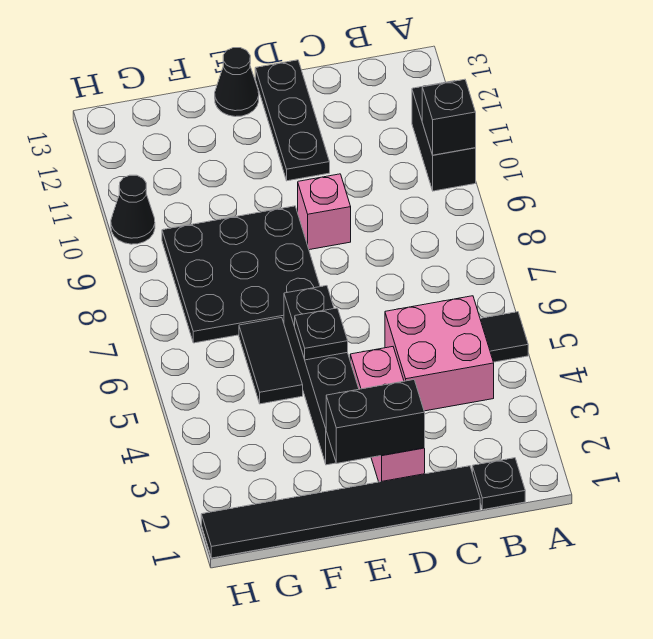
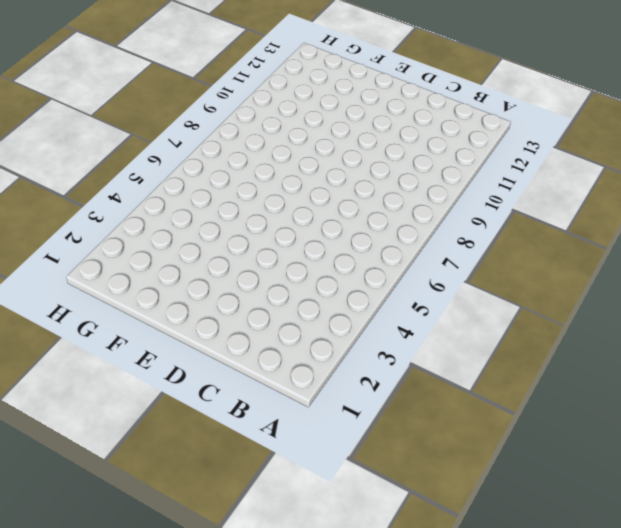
none -> black 1x1 tile [480,312,528,362]
none -> black 1x2 brick [412,81,476,191]
none -> black 1x1 plate [472,458,525,510]

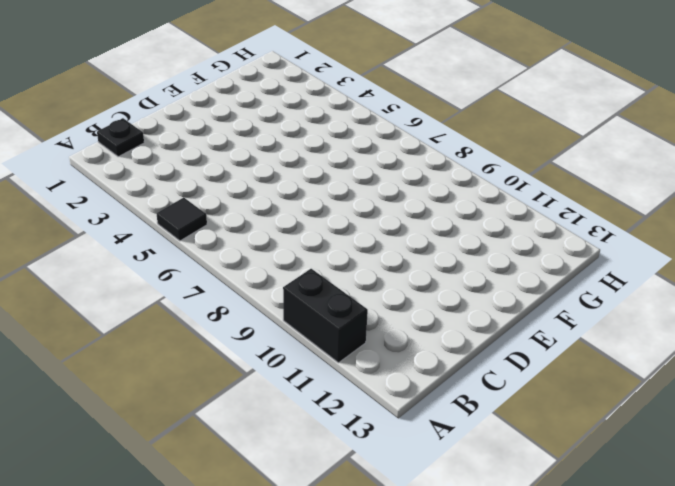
none -> pink 2x2 brick [385,296,494,411]
none -> black 1x6 tile [201,466,480,558]
none -> pink 1x3 brick [350,347,425,482]

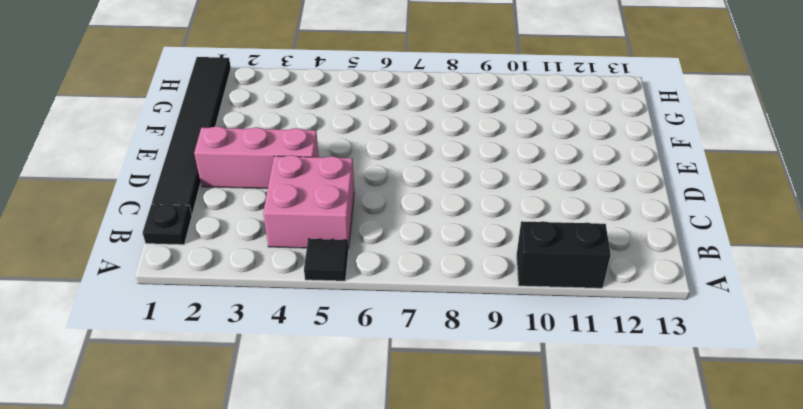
none -> pink 1x1 brick [298,174,351,250]
none -> black 1x3 plate [255,60,330,181]
none -> black 1x4 brick [284,286,359,465]

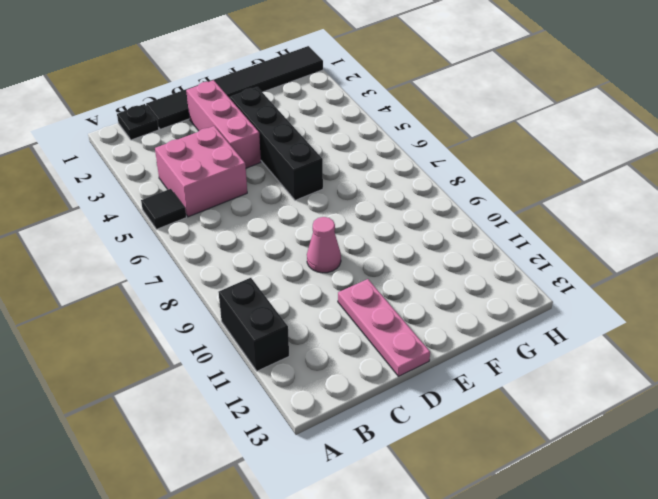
pink 1x1 cone [307,217,341,273] -> pink 1x1 brick [298,174,351,250]
pink 1x3 plate [338,279,430,376] -> black 1x3 plate [255,60,330,181]
none -> black 3x3 plate [162,206,320,343]
none -> black 1x1 cone [215,48,259,117]
none -> black 1x2 tile [239,318,303,404]

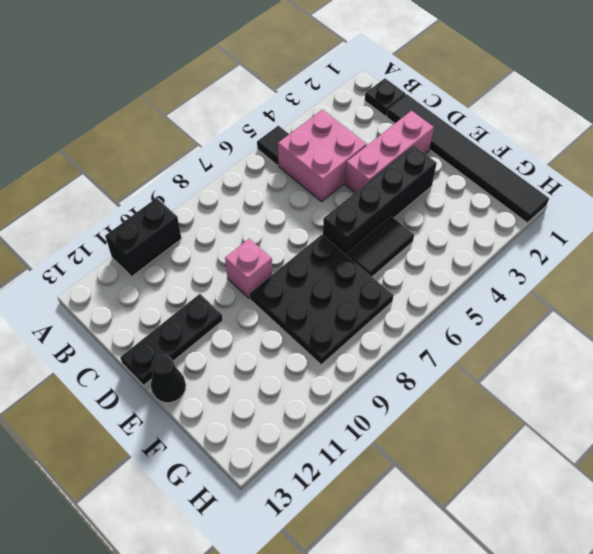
none -> black 1x1 cone [111,175,155,244]
none -> black 1x1 brick [422,79,476,155]
none -> black 1x2 brick [326,380,425,463]

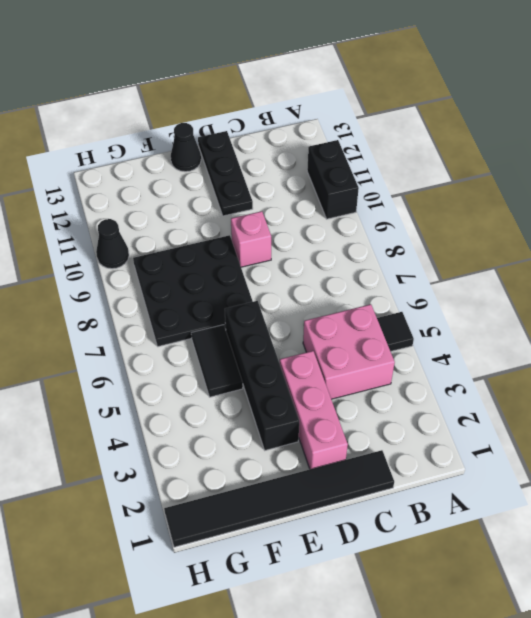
none -> black 1x1 plate [472,458,525,510]
none -> black 1x1 brick [422,79,476,155]
none -> black 1x2 brick [326,380,425,463]

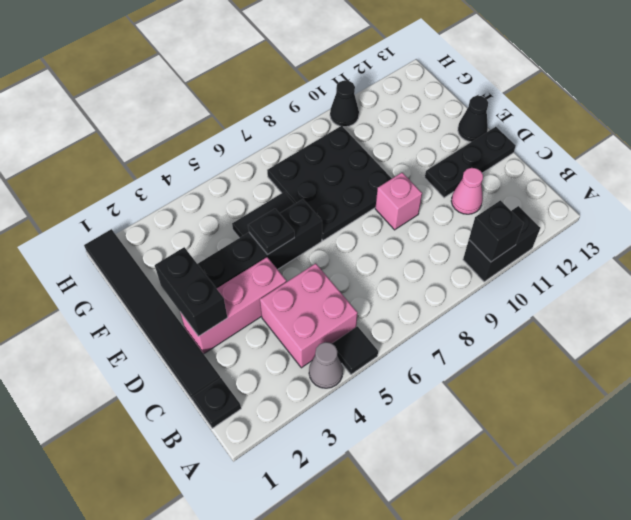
grey 1x1 cone [309,342,343,388] -> none
pink 1x1 cone [451,168,483,214] -> none

